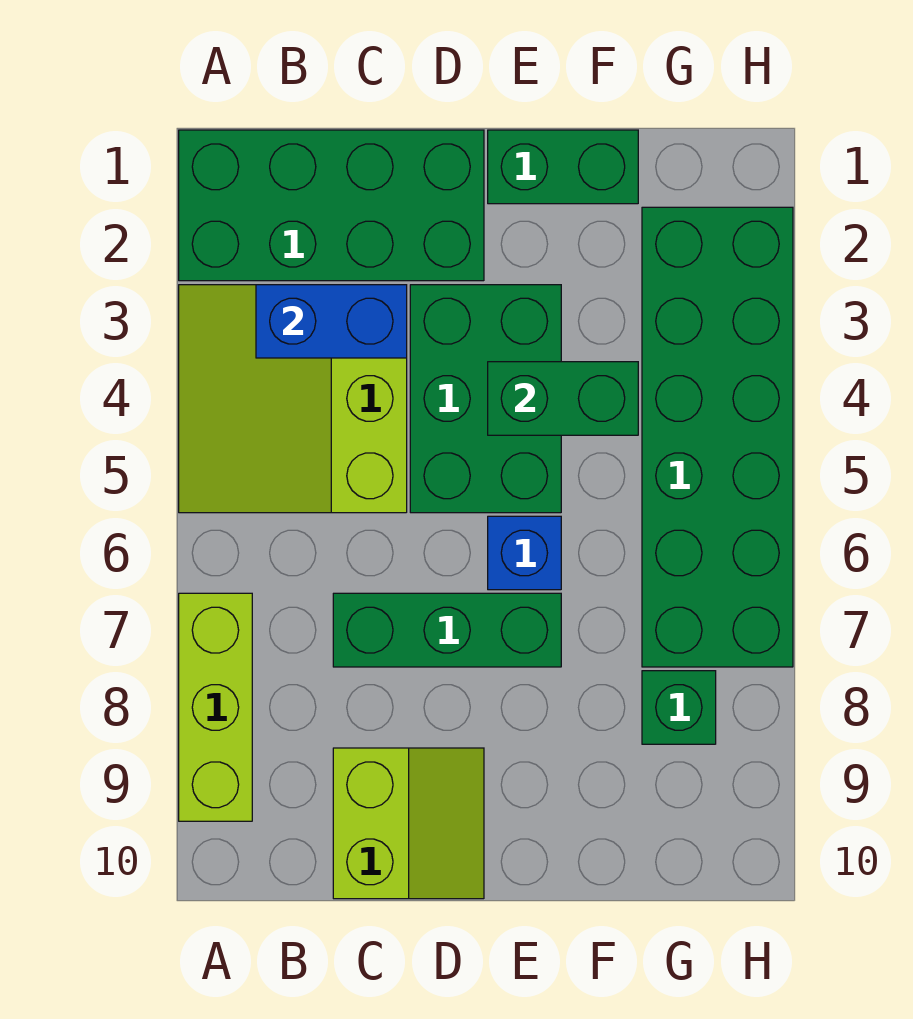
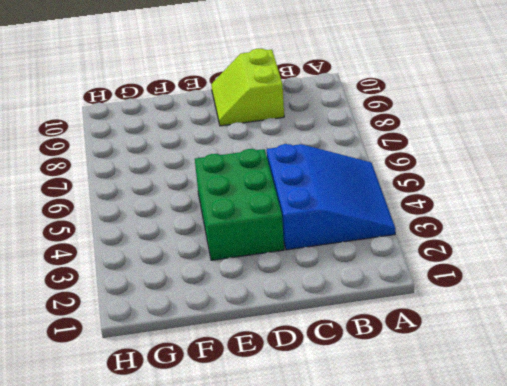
blue 3x3 slope [267,144,395,250] -> lime 3x3 slope [179,285,407,513]
none -> green 2x4 brick [179,130,484,281]
none -> lime 1x3 brick [179,593,252,821]
none -> green 1x3 brick [333,593,561,667]

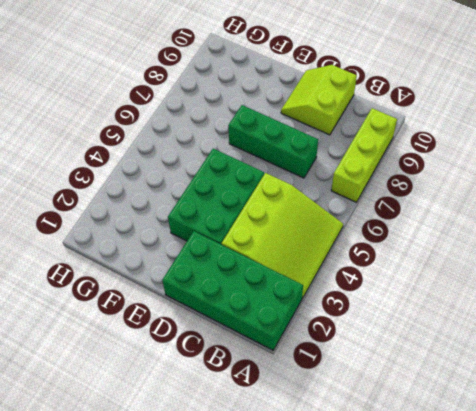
none -> green 1x2 brick [488,130,638,204]
none -> blue 1x1 brick [488,516,561,590]
none -> green 2x6 brick [642,207,793,667]

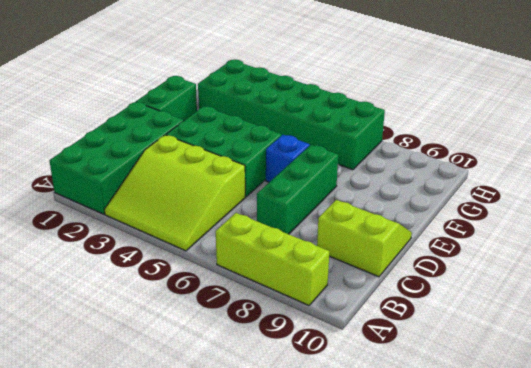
none -> green 1x1 brick [642,671,716,744]
none -> blue 1x2 brick [256,285,407,358]
none -> green 1x2 brick [488,362,638,435]

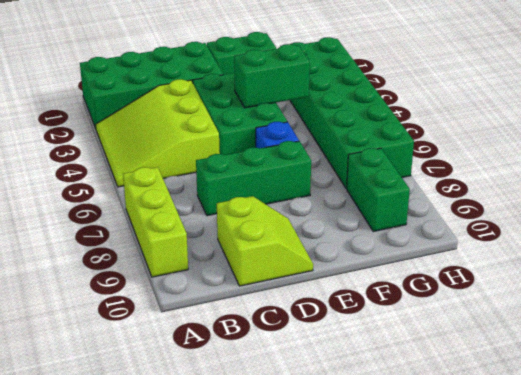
green 1x2 brick [347,148,410,231] -> green 1x1 brick [642,671,716,744]
none -> blue 1x2 brick [256,285,407,358]

